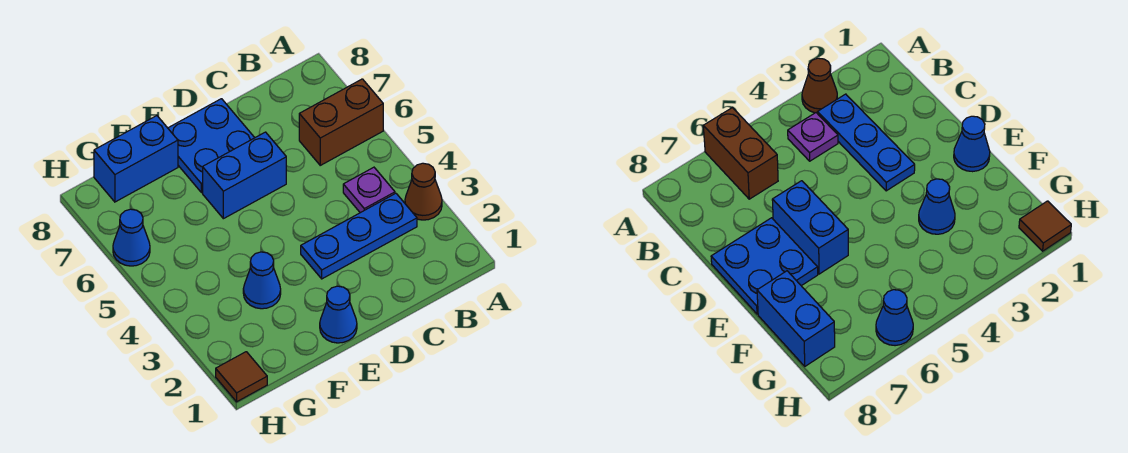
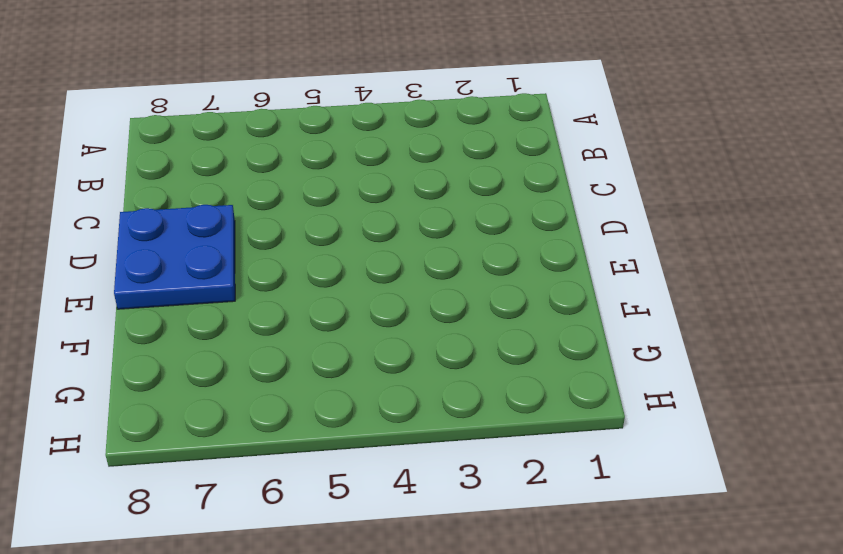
none -> brown 1x1 cone [405,163,442,220]
none -> brown 1x2 brick [299,79,383,165]

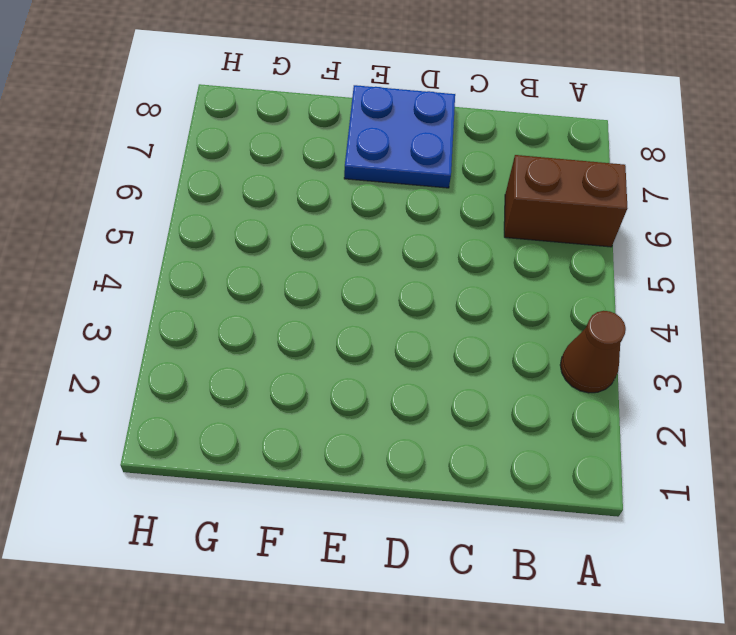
none -> blue 1x3 plate [301,193,417,279]
none -> purple 1x1 plate [343,167,395,213]

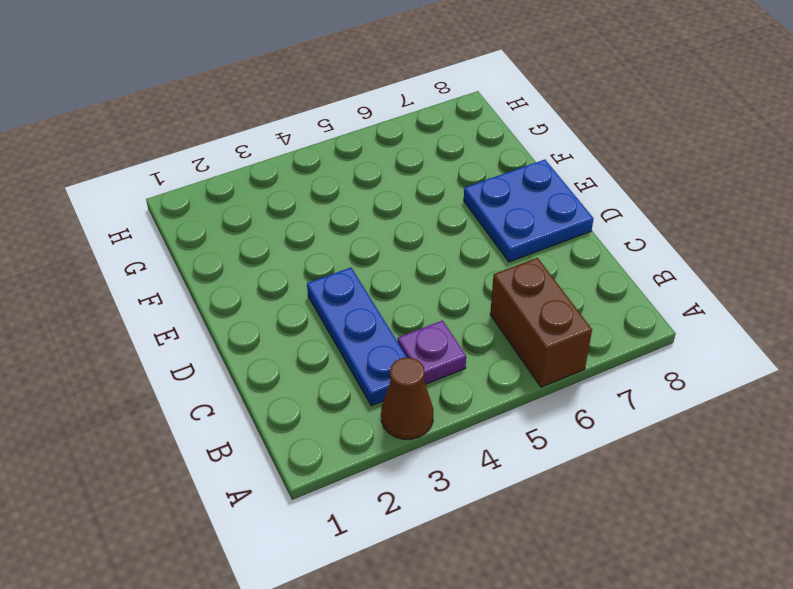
none -> blue 1x2 brick [203,132,286,219]
none -> blue 1x1 cone [320,286,357,343]

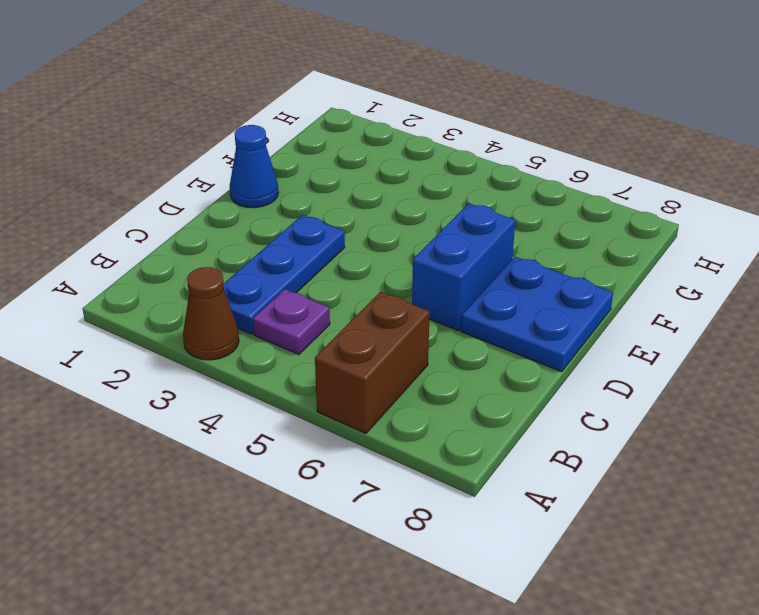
none -> blue 1x1 cone [243,252,281,309]
none -> blue 1x2 brick [94,116,178,202]

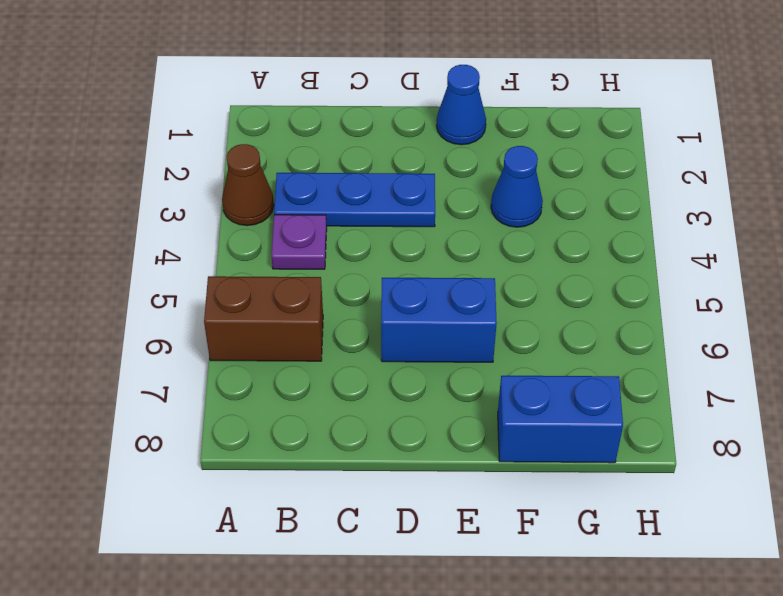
none -> blue 2x2 plate [168,99,255,193]
none -> brown 1x1 tile [216,352,267,402]

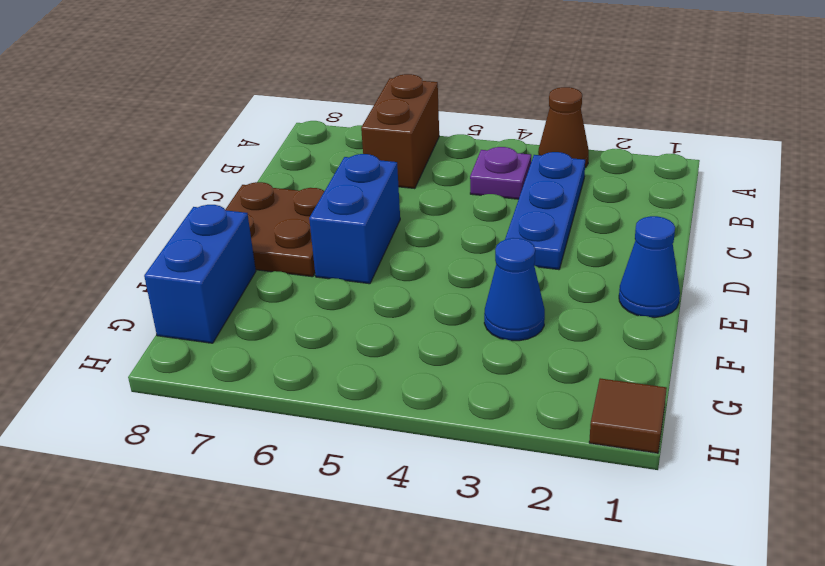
brown 2x2 plate [225,182,324,277] -> blue 2x2 plate [168,99,255,193]
none -> blue 1x1 cone [113,209,150,266]

